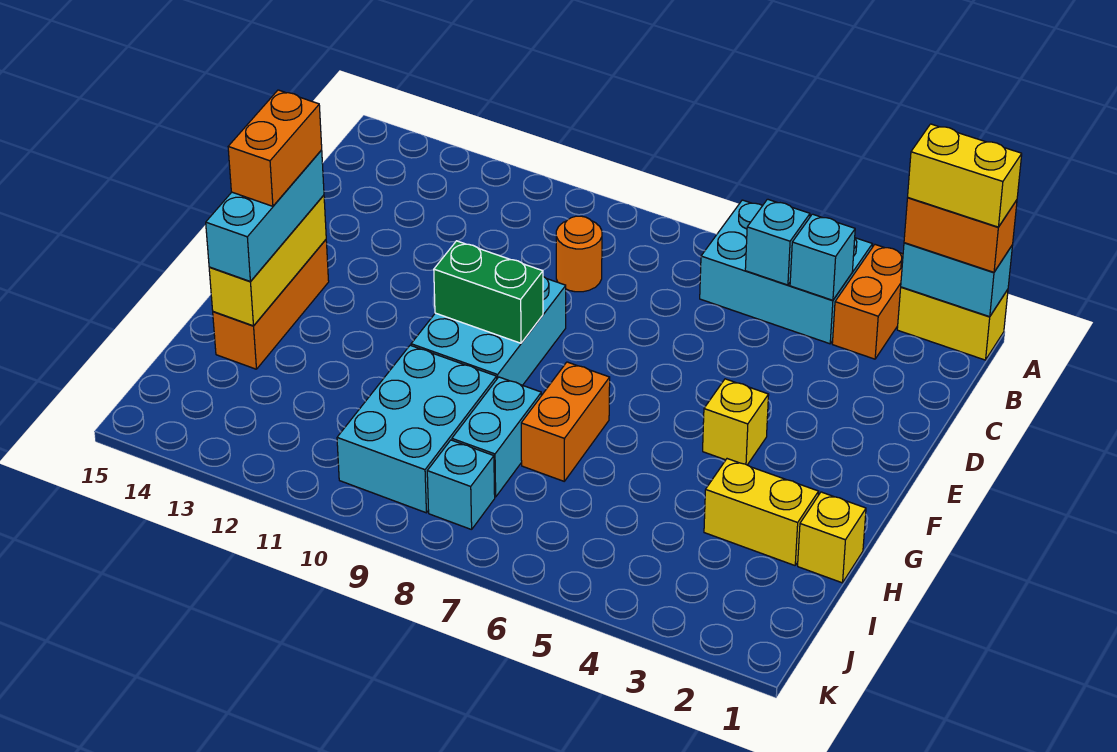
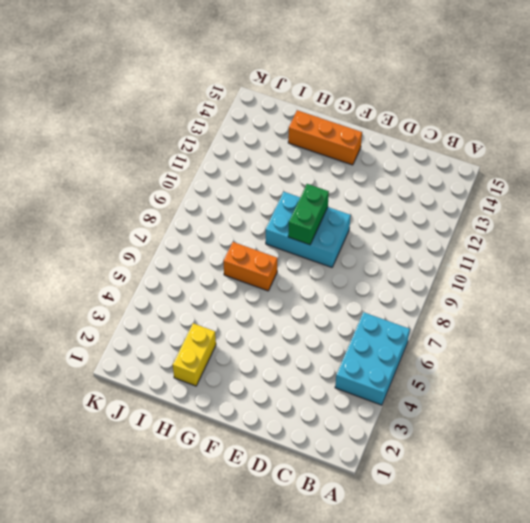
none -> yellow 1x2 brick [897,287,1008,360]
none -> orange 1x2 brick [832,245,903,359]
none -> orange 1x1 round brick [556,216,602,292]

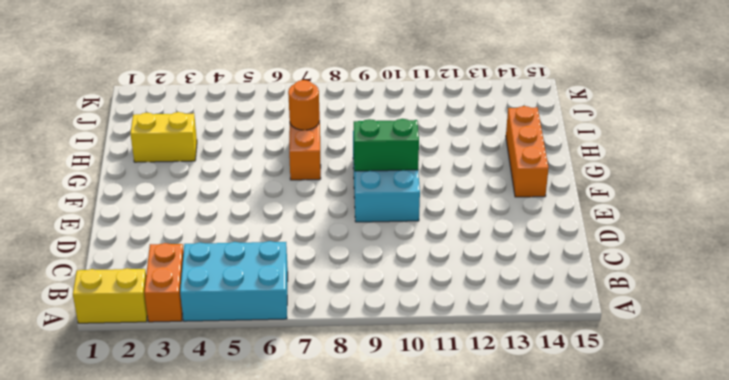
orange 1x1 round brick [288,80,320,130] -> orange 1x1 round brick moved to [556,216,602,292]
none -> yellow 1x1 brick [703,379,769,465]
none -> yellow 1x1 brick [798,492,866,583]
none -> cyan 1x2 brick [452,377,541,497]

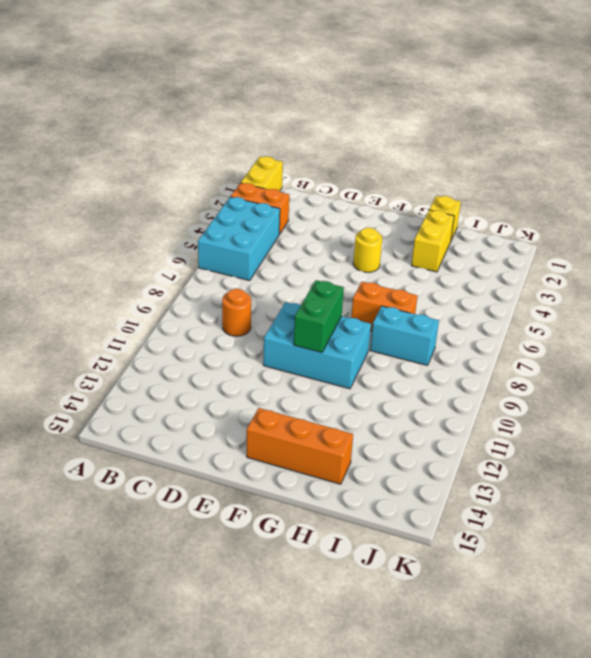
yellow 1x1 round brick [353,228,382,272] -> yellow 1x1 brick [703,379,769,465]
none -> cyan 2x3 brick [337,345,497,513]
none -> cyan 1x1 brick [427,440,495,530]
none -> cyan 1x2 brick [901,243,1013,317]

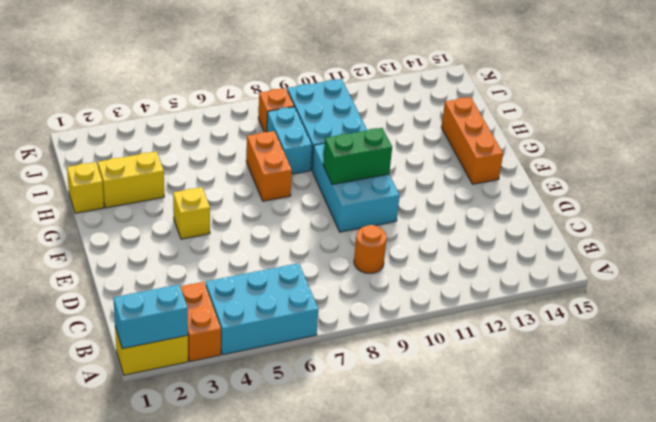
orange 1x1 brick [258,88,294,132] -> cyan 1x1 brick [427,440,495,530]
none -> cyan 1x1 brick [790,214,855,300]
none -> cyan 1x1 brick [745,199,810,285]
none -> yellow 1x3 brick [209,195,326,326]

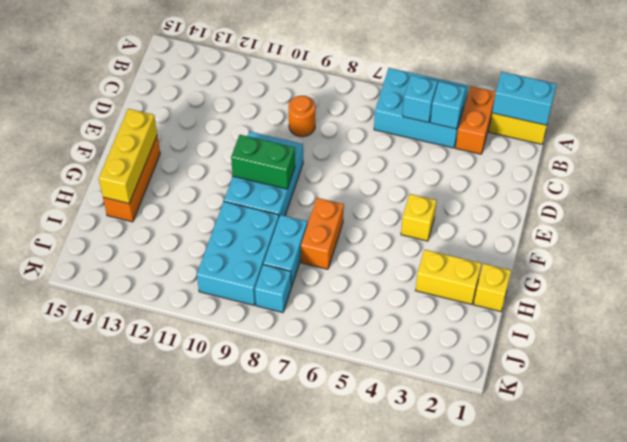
none -> orange 1x2 brick [904,198,1017,272]
none -> cyan 1x3 brick [206,150,324,282]
none -> yellow 1x2 brick [908,124,1022,227]

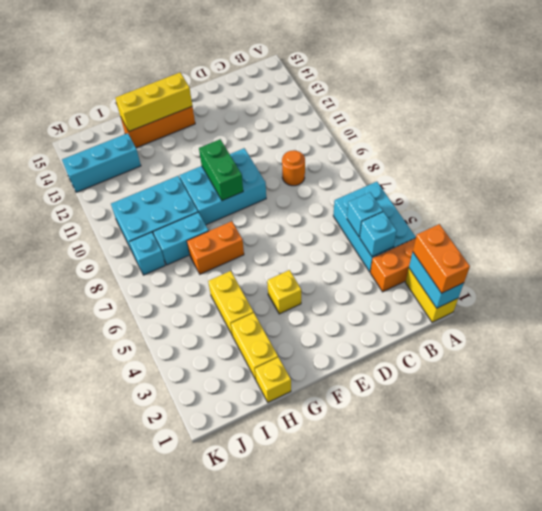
yellow 1x2 brick [208,271,254,336] -> yellow 1x2 brick moved to [908,124,1022,227]
cyan 1x3 brick [62,133,141,192] -> cyan 1x3 brick moved to [206,150,324,282]
none -> orange 1x2 brick [228,90,322,206]

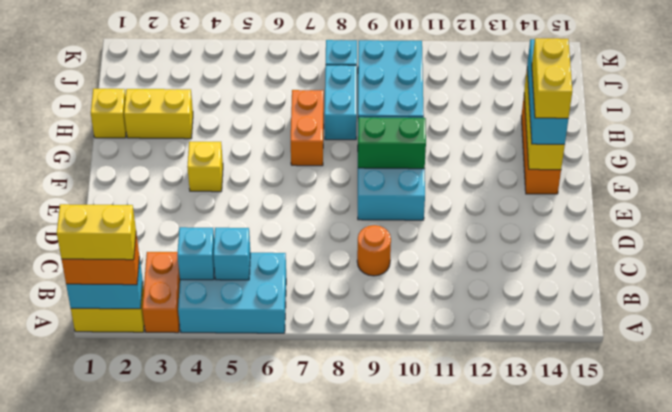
yellow 1x2 brick [532,38,572,118] -> orange 1x2 brick [228,90,322,206]

